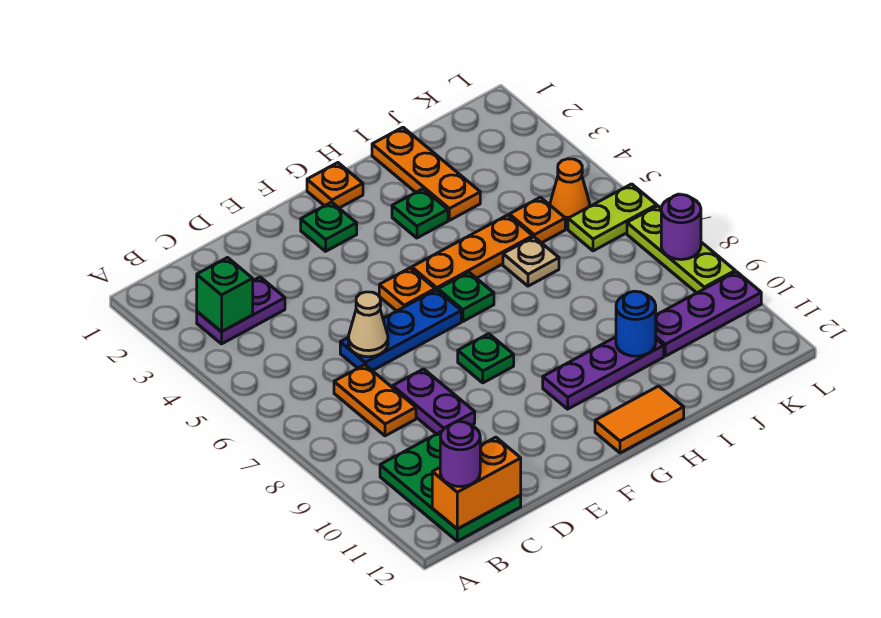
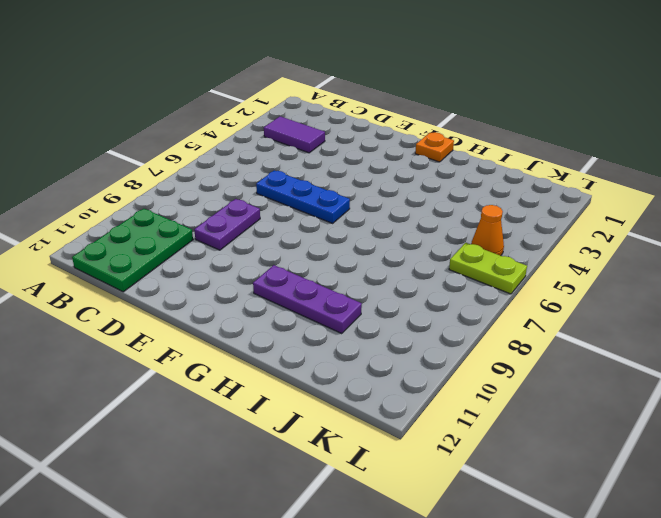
purple 1x2 tile [264,116,325,153] -> purple 1x2 plate [197,277,285,344]
none -> orange 1x2 plate [334,365,416,436]
none -> green 1x1 plate [301,202,357,251]
none -> orange 1x1 plate [379,268,435,311]

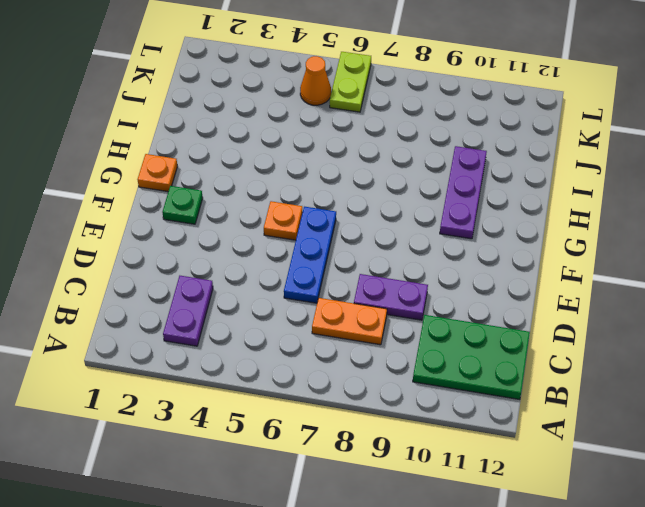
none -> green 1x1 plate [458,334,514,383]
none -> orange 1x3 plate [412,215,533,291]
none -> green 1x1 plate [438,272,494,321]

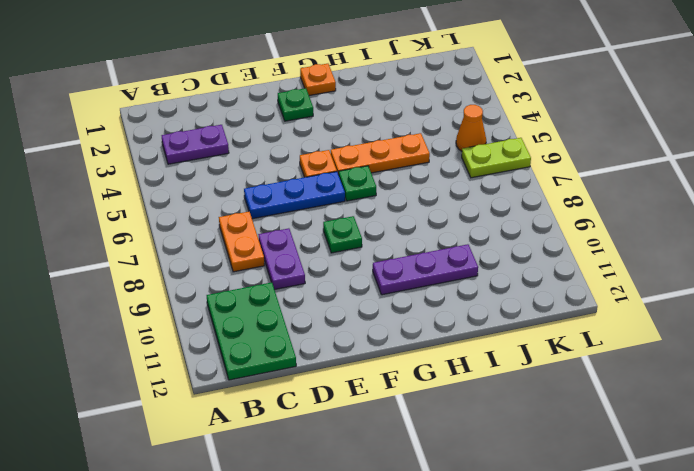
none -> orange 1x2 tile [595,386,684,453]
none -> green 1x1 plate [392,189,448,238]
none -> orange 1x3 plate [372,127,480,220]

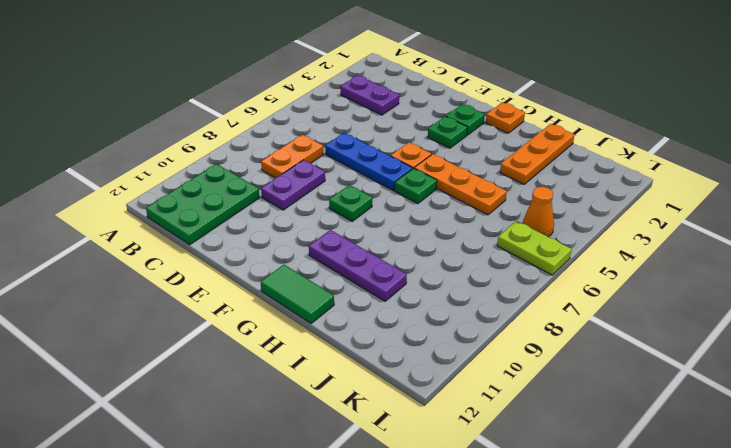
green 1x1 plate [428,116,467,148] -> green 1x1 plate moved to [392,189,448,238]
green 1x2 tile [261,265,334,323] -> orange 1x2 tile [595,386,684,453]
none -> tan 1x1 plate [503,237,559,286]
none -> orange 1x1 plate [509,197,565,243]
none -> purple 1x3 plate [656,272,761,356]

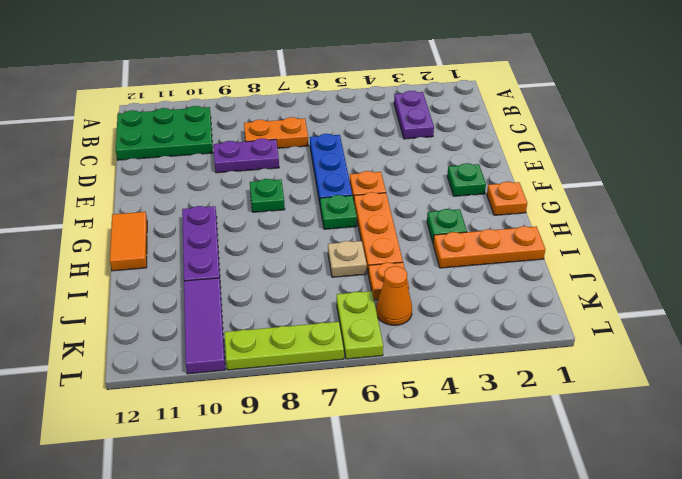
purple 1x3 tile [184,278,225,374] -> purple 1x3 plate [656,272,761,356]
none -> green 1x1 brick [197,258,253,331]
none -> orange 1x2 brick [432,437,521,529]
none -> tan 1x1 cone [348,292,388,357]

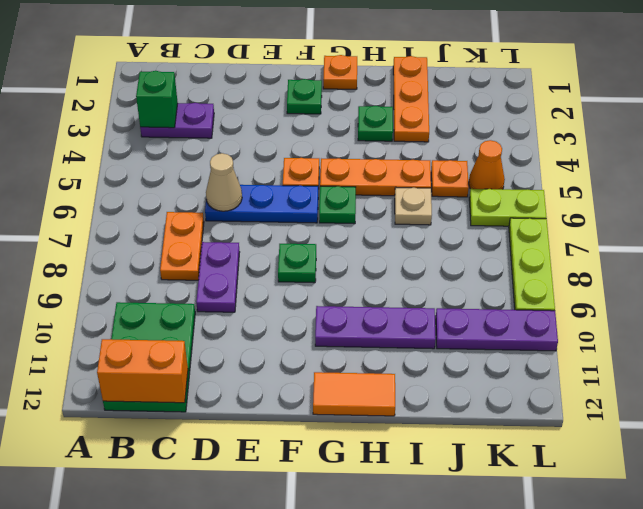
none -> blue 1x1 round brick [616,291,656,356]
none -> purple 1x1 round brick [661,195,701,259]
none -> purple 1x1 round brick [440,422,480,487]

